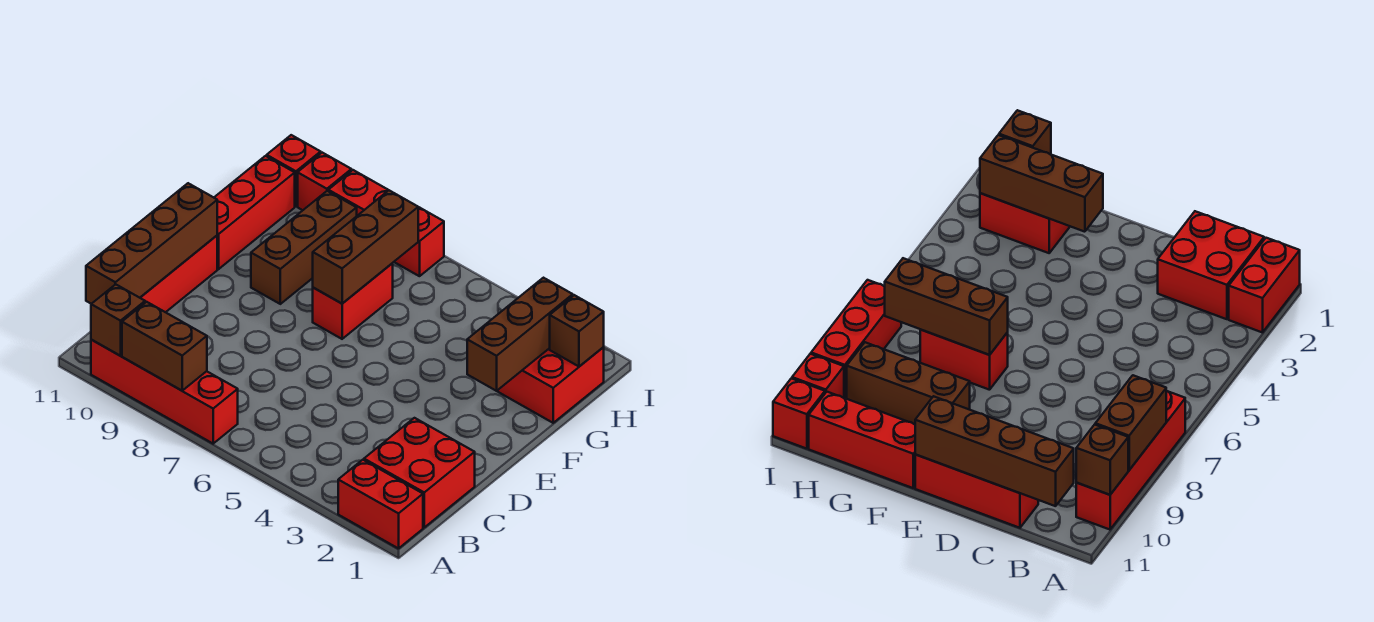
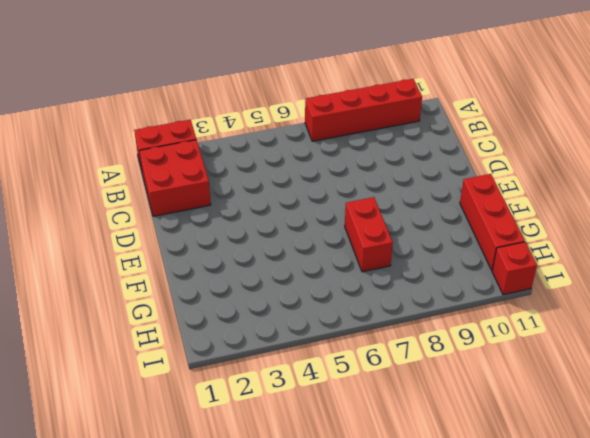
none -> red 1x3 brick [140,236,217,312]
none -> brown 1x3 brick [251,191,357,304]
none -> red 2x2 brick [497,347,604,423]

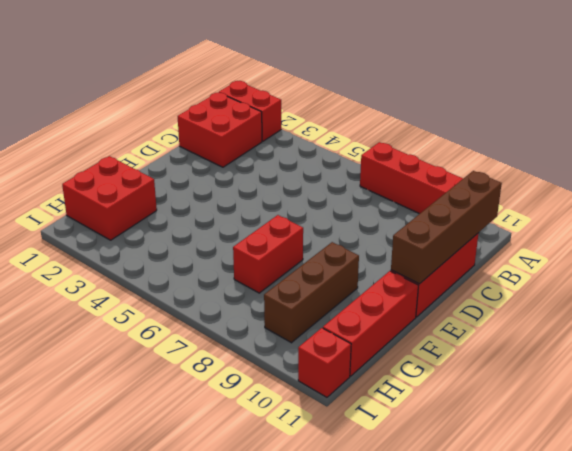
none -> red 1x3 brick [328,170,444,276]
none -> red 1x1 brick [298,153,351,210]
none -> brown 1x2 brick [122,302,207,391]

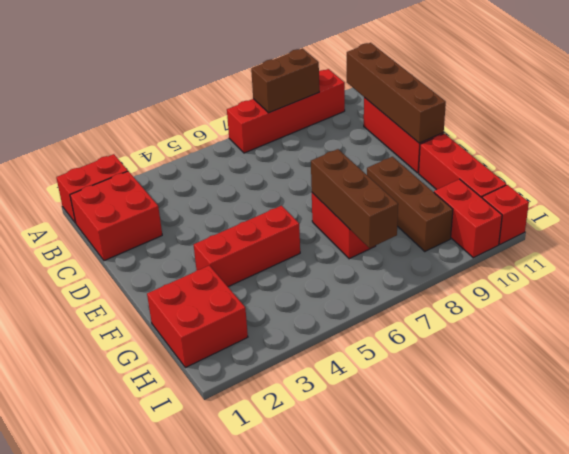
red 1x3 brick [194,206,300,287] -> red 1x3 brick moved to [328,170,444,276]
red 1x2 brick [434,179,502,258] -> red 1x1 brick [298,153,351,210]
none -> brown 1x1 brick [91,284,145,356]
none -> brown 1x3 brick [467,278,573,391]
none -> brown 1x1 brick [550,295,604,366]

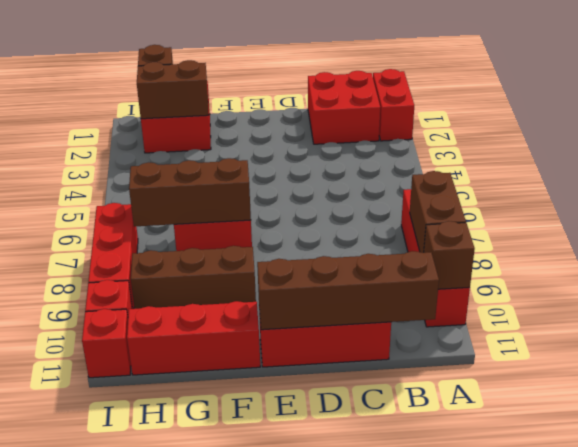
brown 1x2 brick [137,60,208,119] -> brown 1x3 brick [467,278,573,391]

